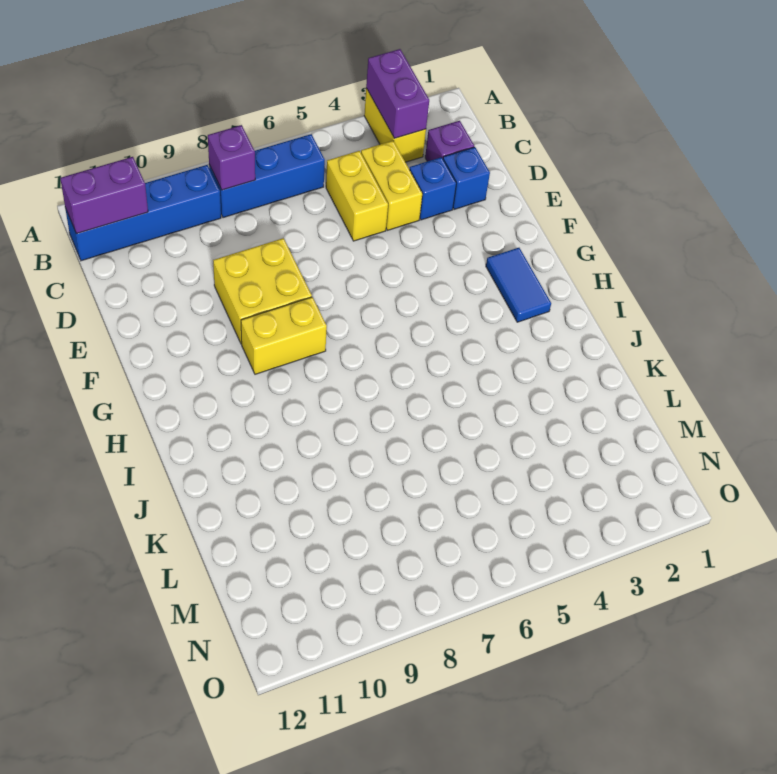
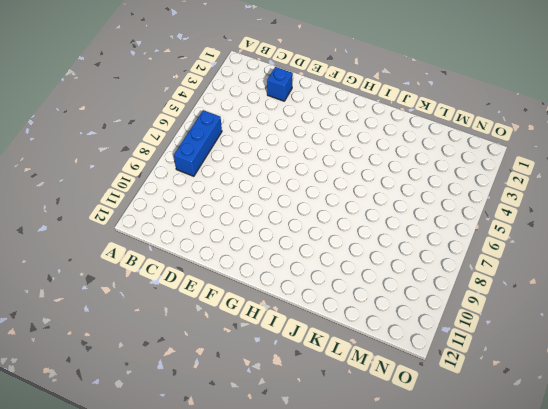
none -> yellow 1x2 brick [364,89,426,162]
none -> blue 1x4 brick [65,165,221,261]
none -> purple 1x1 brick [425,121,474,161]

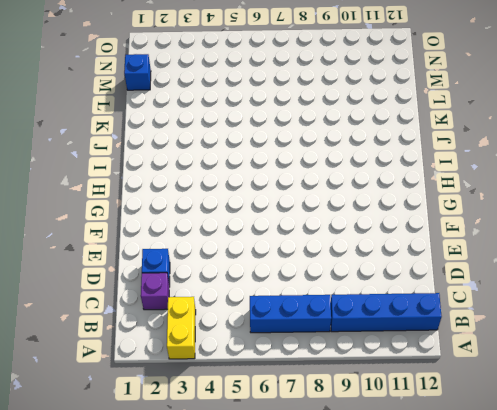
blue 1x1 brick [124,54,151,90] -> blue 1x1 brick moved to [410,157,456,220]
none -> yellow 1x2 brick [361,141,422,230]
none -> yellow 1x2 brick [326,151,388,241]
none -> yellow 2x2 brick [213,238,312,344]

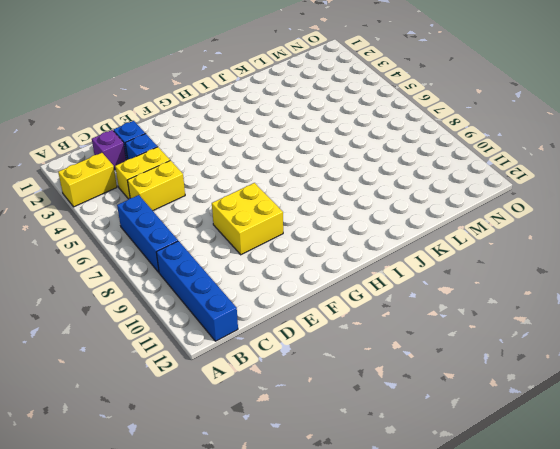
none -> blue 1x2 tile [486,248,551,322]
none -> yellow 1x2 brick [241,297,327,374]
none -> purple 1x2 brick [366,49,429,138]

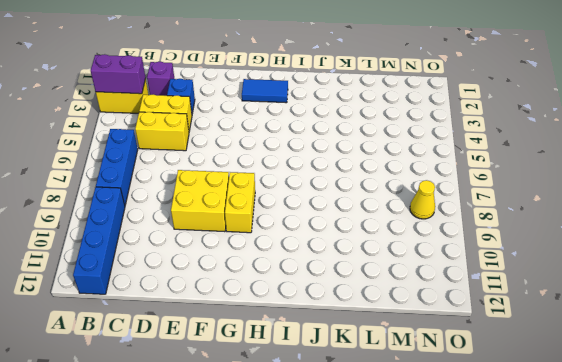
yellow 1x1 cone [410,180,435,219] -> none
none -> blue 1x1 brick [443,147,490,210]
none -> purple 1x1 brick [208,125,255,190]
none -> purple 1x2 brick [60,157,148,234]

